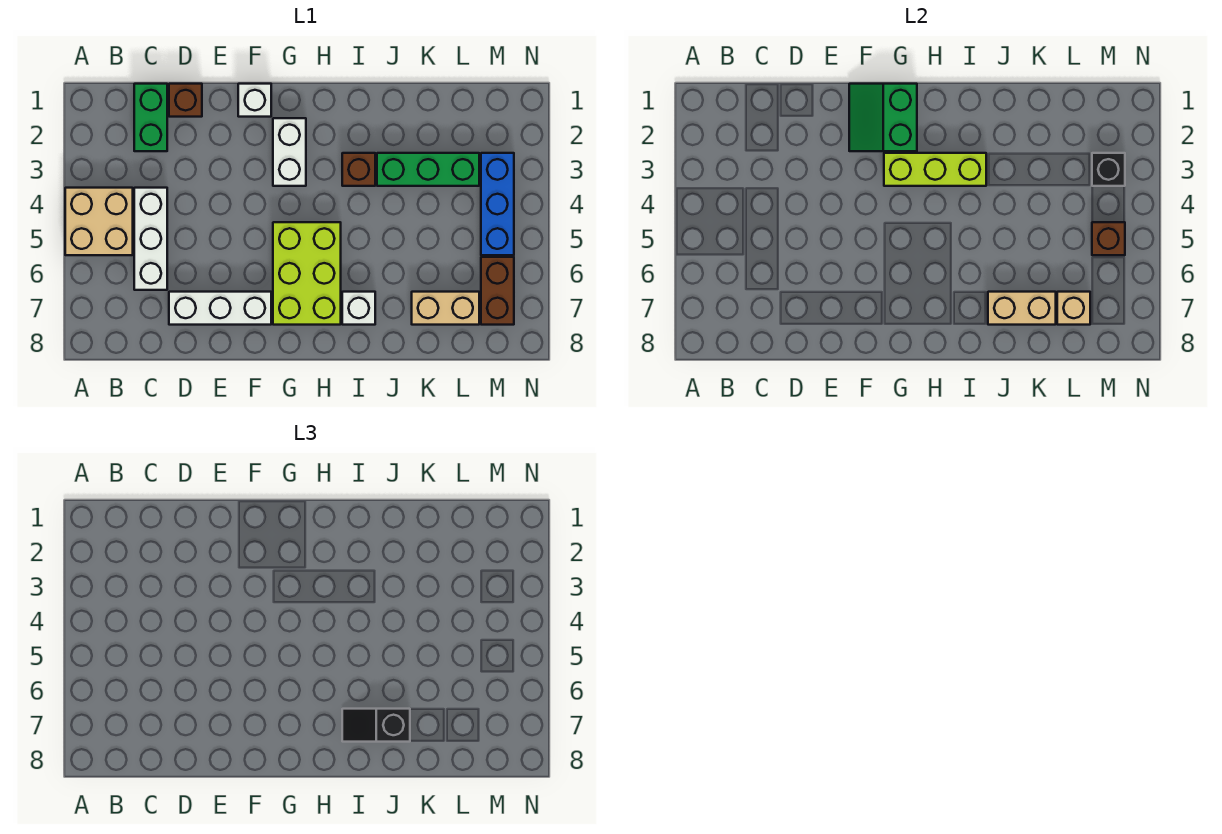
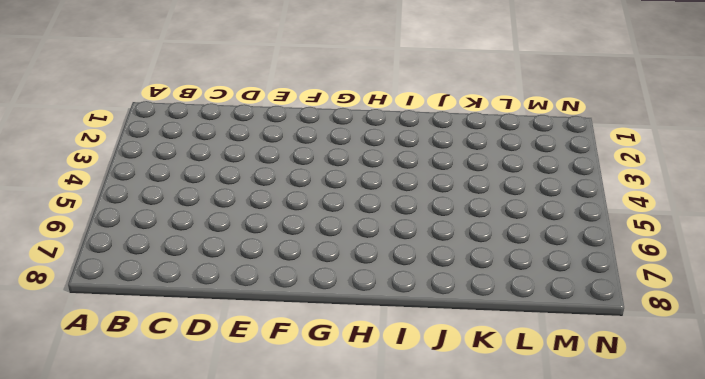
none -> tan 2x2 brick [65,188,133,255]
none -> green 1x2 brick [134,84,167,151]
none -> white 1x3 brick [134,188,167,290]

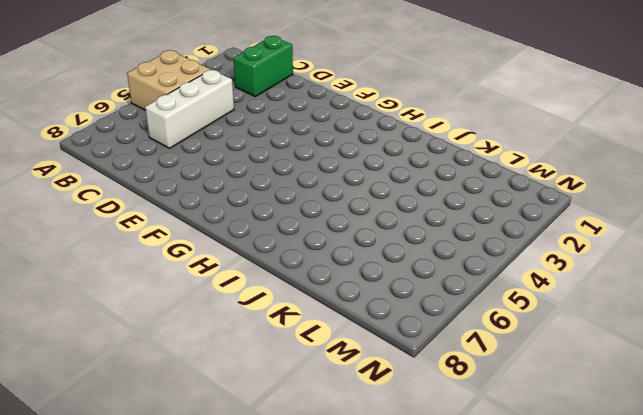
none -> brown 1x1 brick [169,84,202,117]
none -> white 1x3 brick [169,292,271,325]
none -> white 1x1 brick [238,84,271,117]

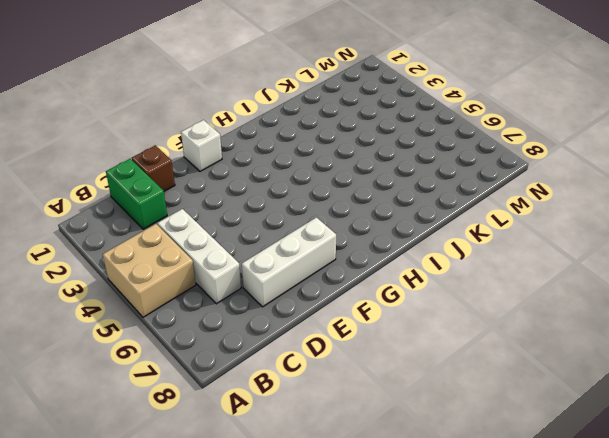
none -> white 1x2 brick [273,118,306,186]
none -> lime 2x3 brick [273,222,341,325]
none -> brown 1x1 brick [342,153,375,186]

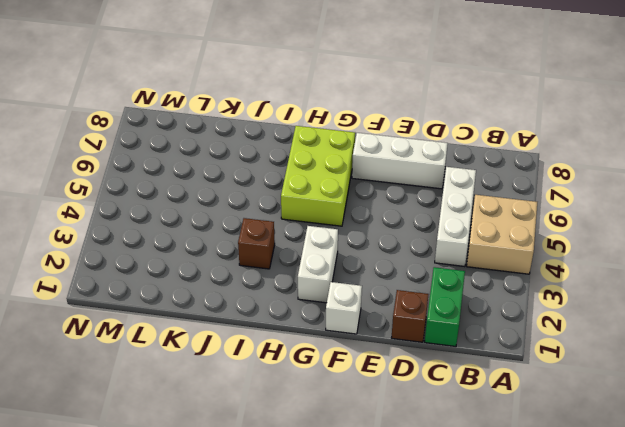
none -> white 1x1 brick [342,292,375,325]
none -> green 1x3 brick [377,153,479,186]
none -> tan 1x2 brick [412,292,479,325]

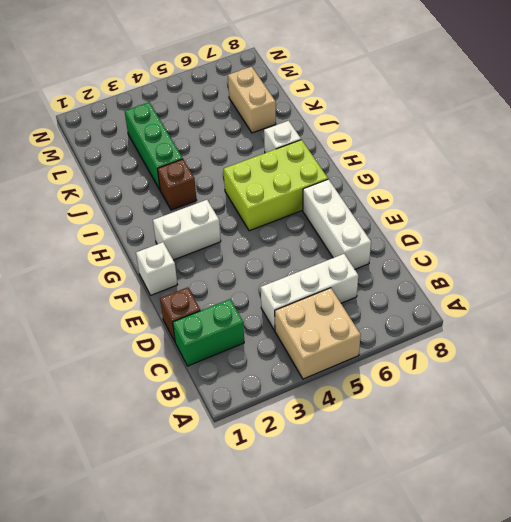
none -> blue 1x3 brick [481,153,514,255]
none -> brown 1x2 brick [481,257,514,325]
none -> green 2x2 slope [849,84,917,151]

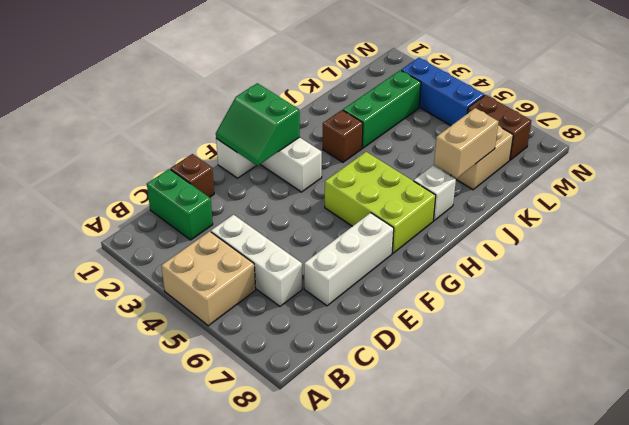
none -> lime 1x3 brick [884,153,986,186]
none -> tan 1x1 brick [1057,292,1090,325]
none -> black 1x1 brick [1092,153,1125,186]

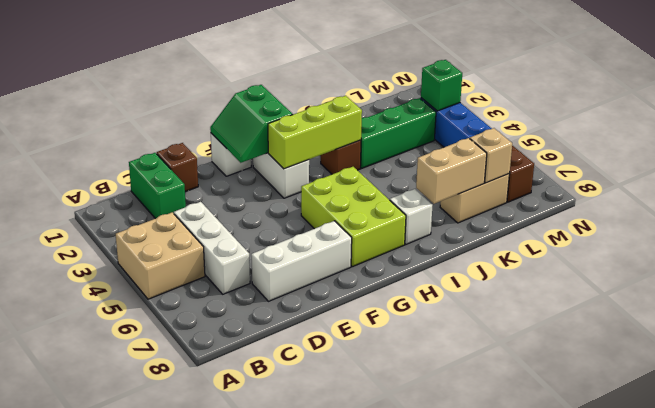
green 1x1 brick [421,60,462,111] -> black 1x1 brick [1092,153,1125,186]
none -> brown 1x1 brick [1092,222,1125,255]
none -> black 1x2 slope [342,709,410,742]

